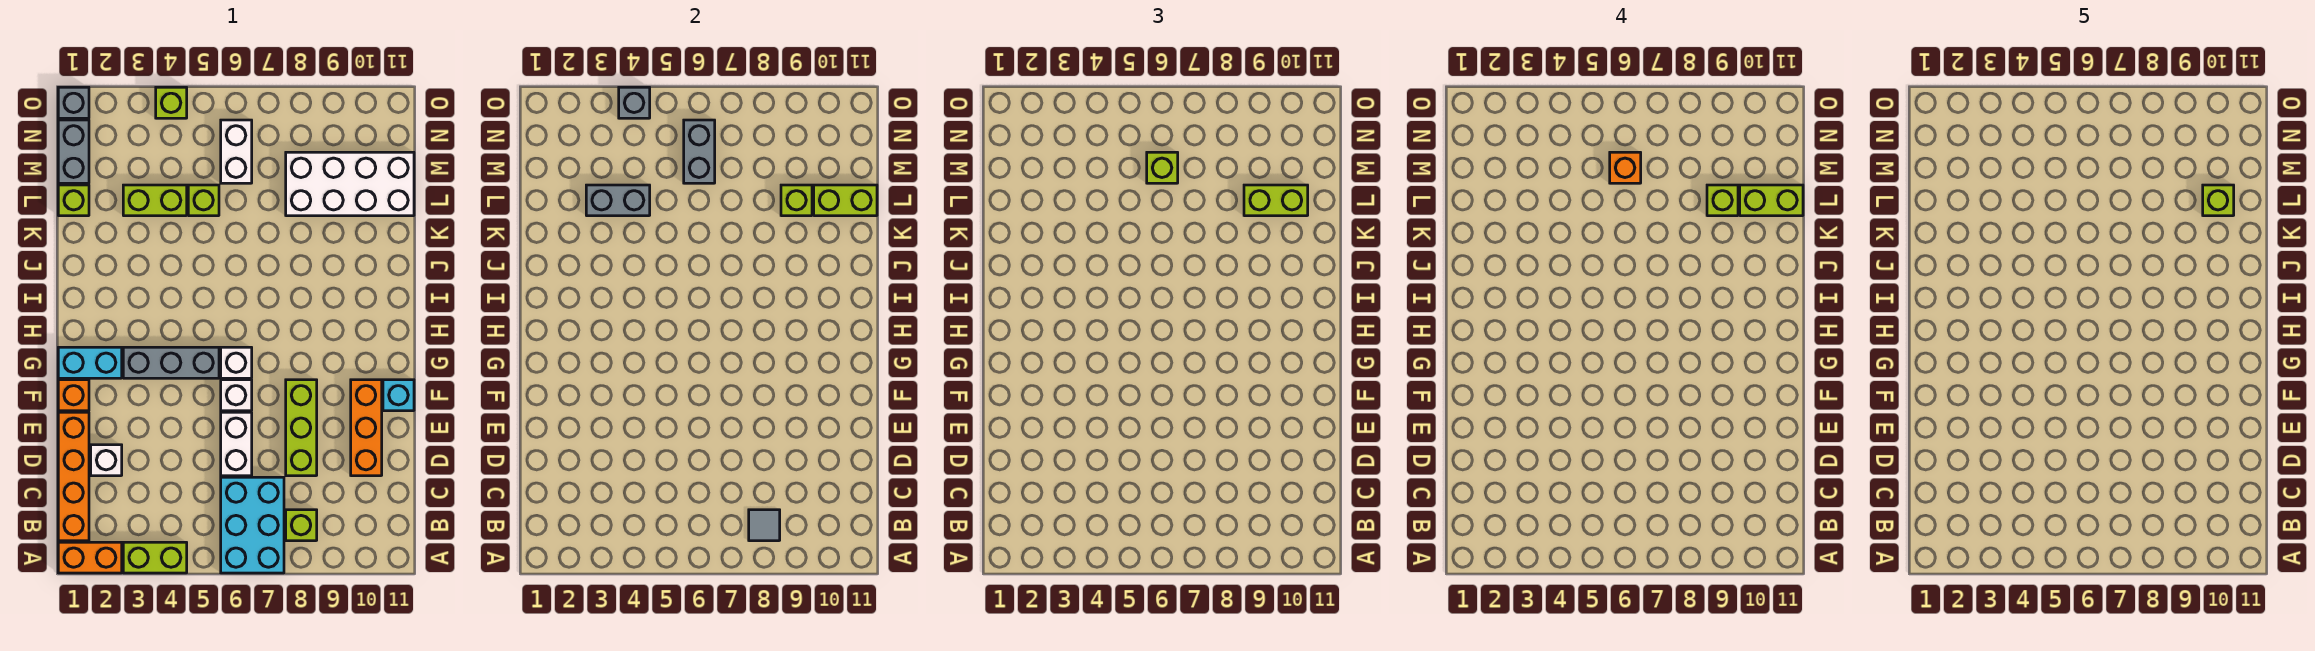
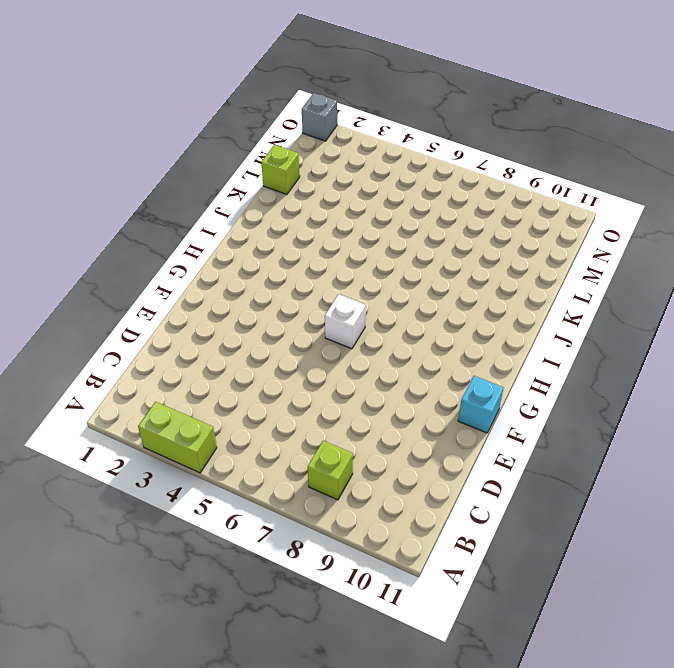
none -> orange 1x2 brick [58,542,122,573]
none -> cyan 2x3 brick [221,477,284,573]
none -> orange 1x4 brick [58,412,89,541]
none -> white 1x1 brick [91,445,122,476]

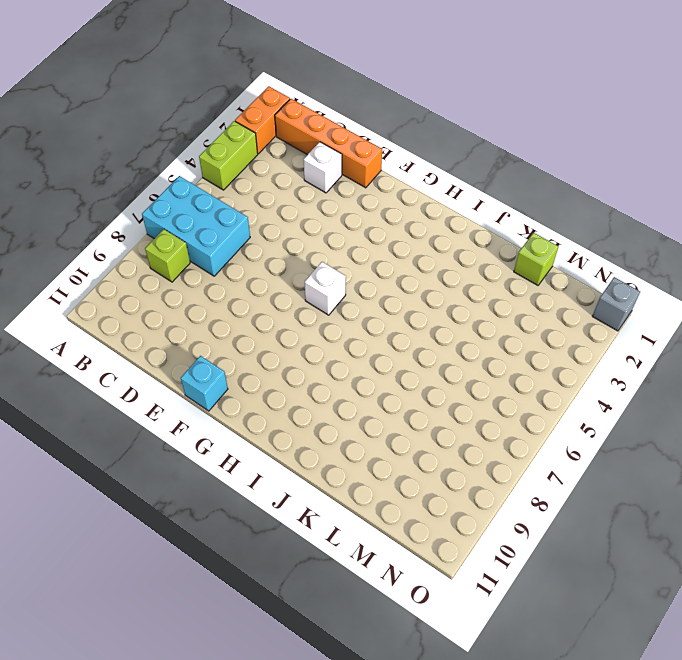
none -> white 1x2 brick [221,412,252,476]
none -> lime 1x3 brick [286,380,317,476]
none -> orange 1x3 brick [351,380,382,476]
none -> orange 1x1 brick [58,380,89,411]

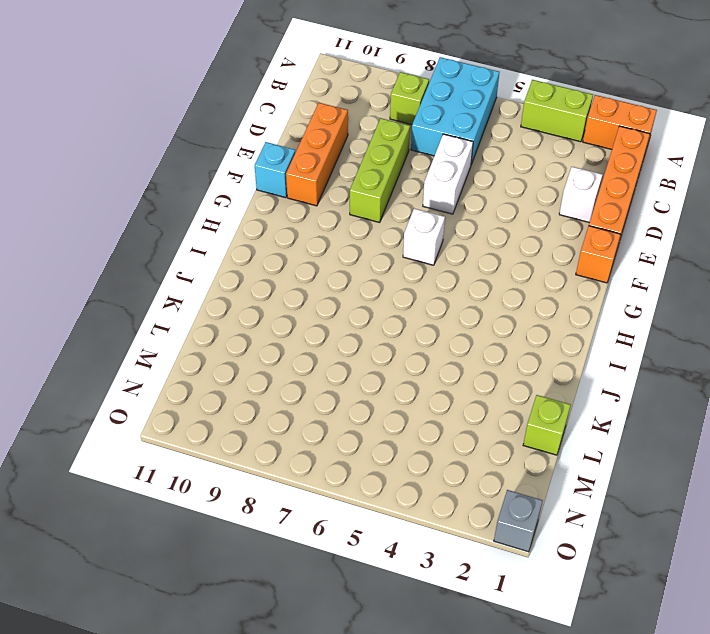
none -> white 1x1 brick [221,380,252,411]
none -> cyan 1x2 brick [58,347,122,378]
none -> grey 1x3 brick [123,347,219,378]
none -> lime 1x2 brick [123,185,187,216]

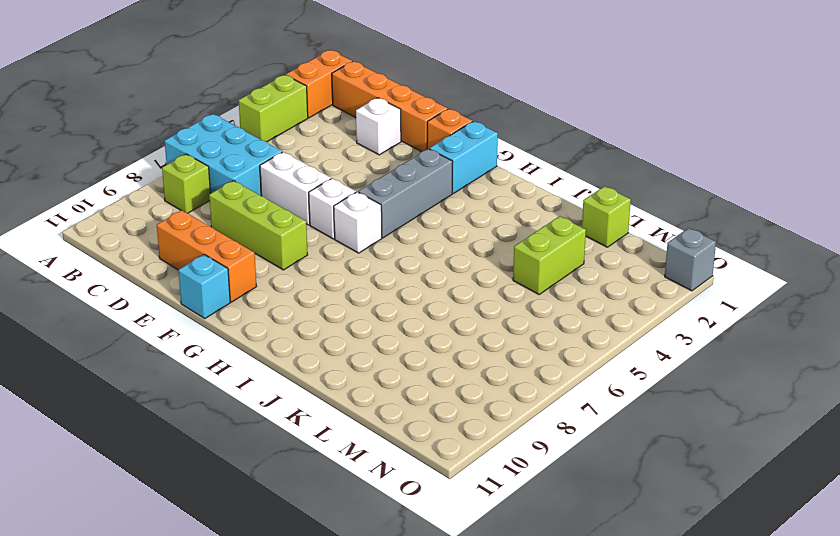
none -> lime 1x1 brick [188,185,219,216]
none -> white 2x4 brick [286,152,414,216]
none -> grey 1x2 brick [58,120,89,183]
none -> white 1x2 brick [221,120,252,183]

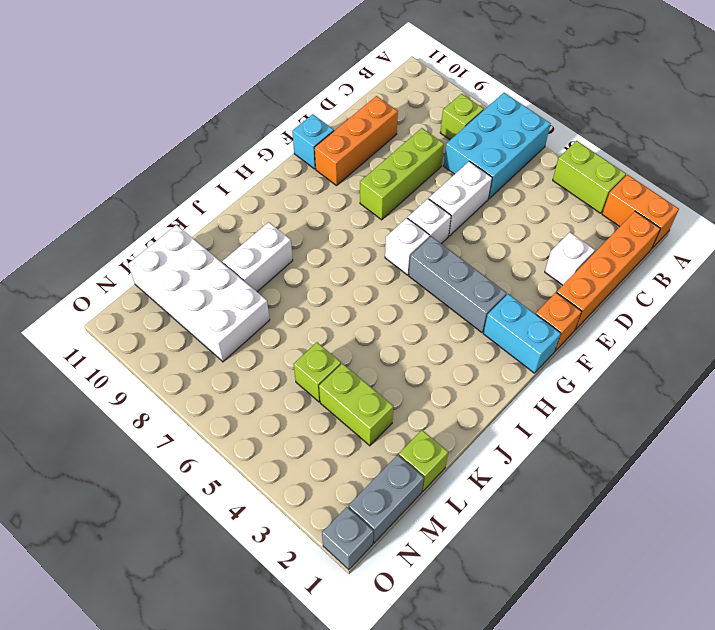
white 1x2 brick [223,222,293,292] -> white 1x2 brick moved to [221,120,252,183]
none -> lime 1x1 brick [156,87,187,118]
none -> grey 1x1 tile [749,510,780,541]
none -> grey 1x2 brick [586,185,650,216]
none -> lime 1x1 brick [781,185,812,216]

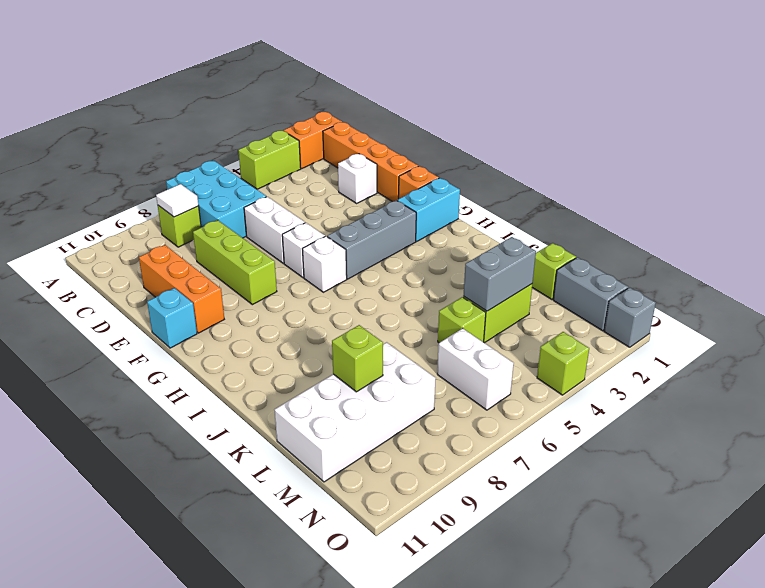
white 1x1 tile [156,184,199,217] -> grey 1x1 tile [749,510,780,541]
none -> lime 1x2 brick [814,185,877,216]
none -> grey 1x2 brick [684,120,715,183]
none -> grey 1x1 brick [619,87,650,118]
none -> lime 1x2 brick [1244,185,1308,216]

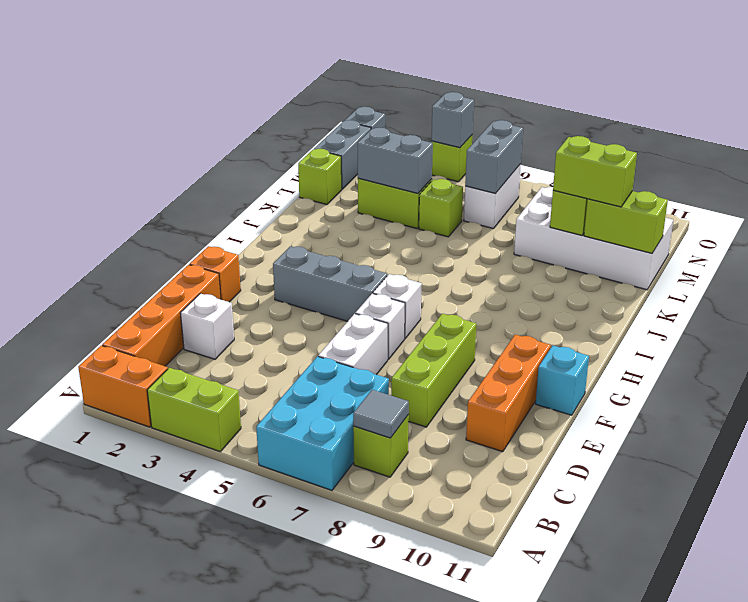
none -> cyan 1x2 brick [58,347,122,378]
none -> lime 1x1 brick [1147,152,1178,183]
none -> lime 1x1 brick [1707,185,1738,216]
none -> lime 1x2 brick [1740,185,1803,216]

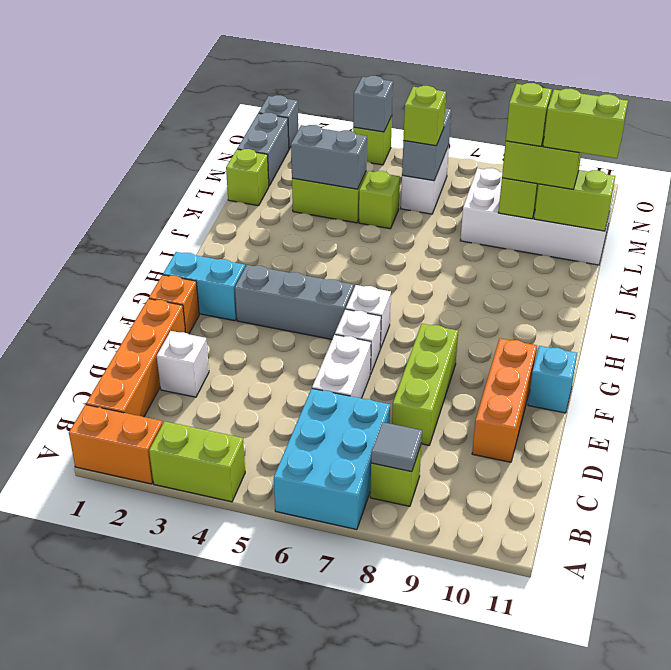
none -> orange 1x1 brick [1610,152,1641,183]
none -> lime 1x1 brick [2203,185,2234,216]

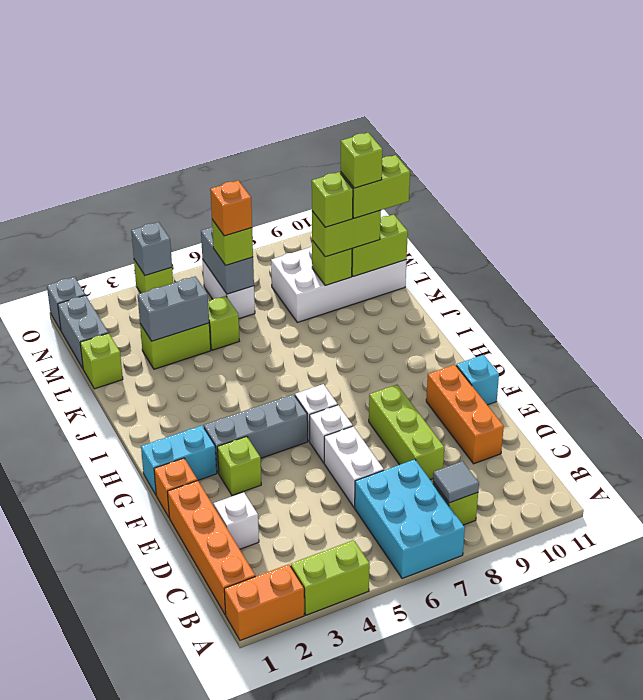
lime 1x1 brick [217,436,261,495] -> none

